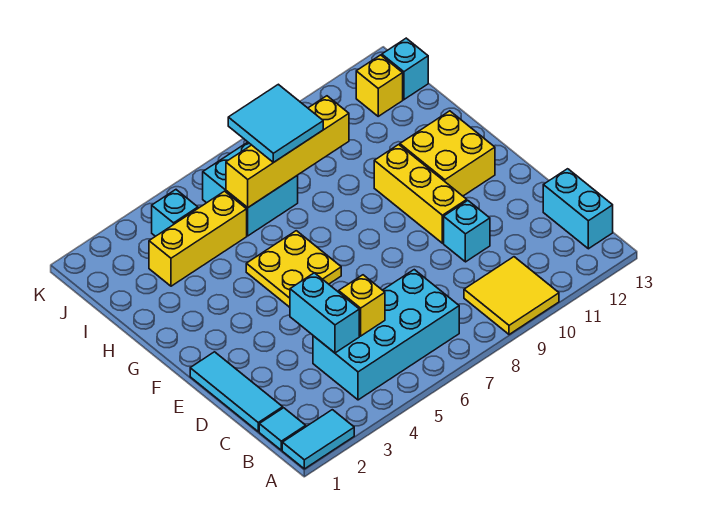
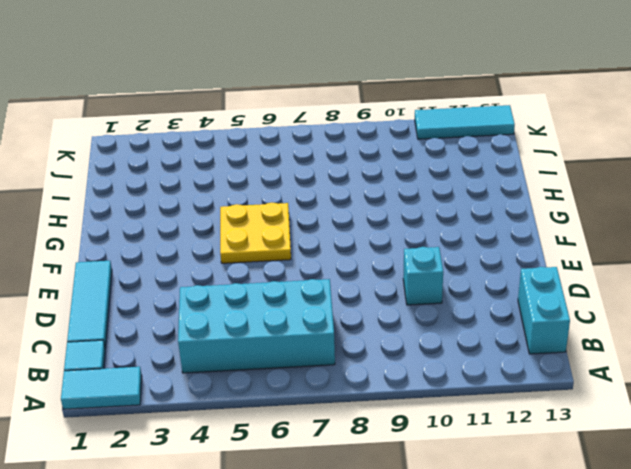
cyan 1x3 tile [415,105,515,139] -> none
none -> yellow 2x2 tile [464,257,559,334]
none -> yellow 1x3 brick [374,145,467,243]
none -> yellow 2x2 brick [400,111,495,196]

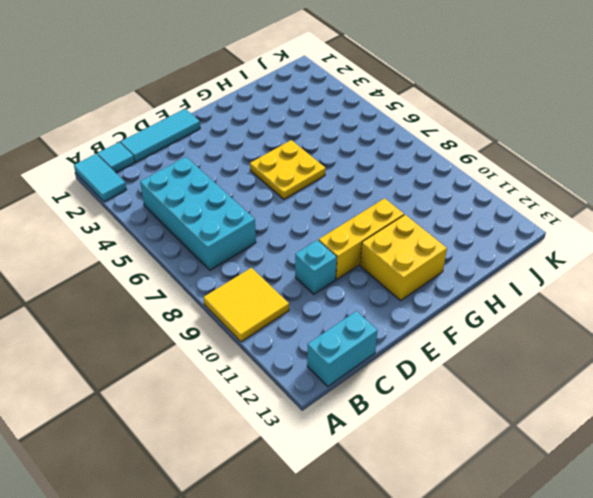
none -> yellow 1x3 brick [149,191,247,286]
none -> cyan 2x2 brick [203,142,298,236]
none -> cyan 1x1 brick [152,190,198,236]

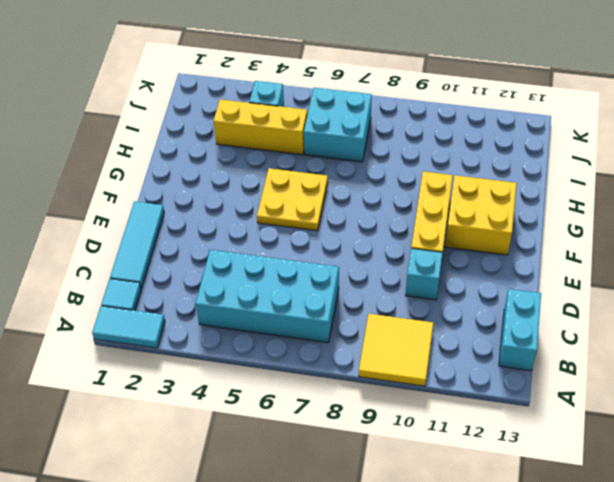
none -> yellow 1x1 brick [356,55,403,116]
none -> cyan 1x1 brick [382,38,428,100]
none -> cyan 1x2 brick [290,273,359,353]

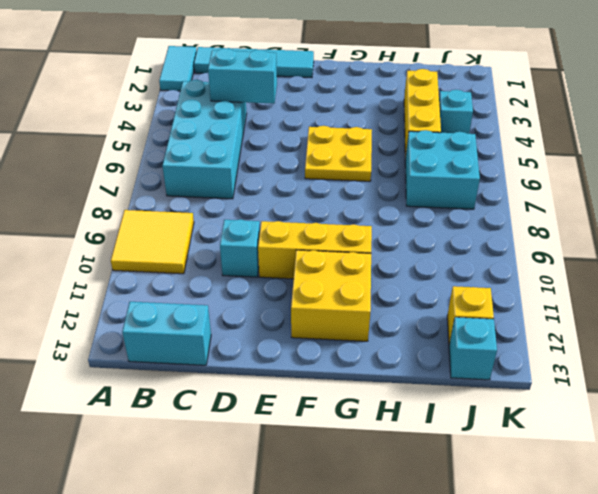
none -> yellow 1x1 brick [339,275,385,336]
none -> yellow 1x4 brick [226,96,349,208]
none -> cyan 2x2 tile [228,84,323,163]

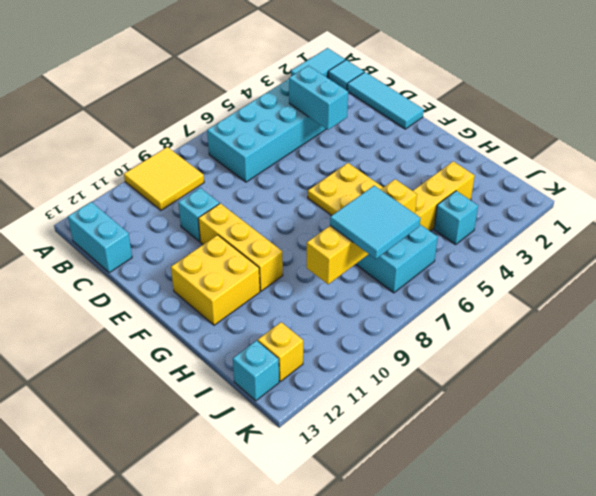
none -> yellow 1x1 brick [339,275,385,336]

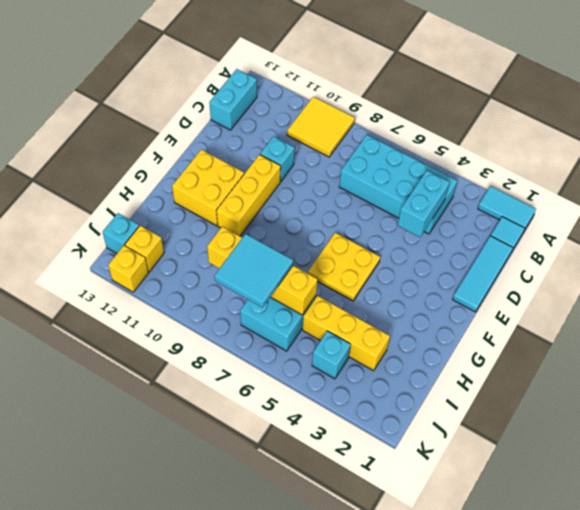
yellow 1x1 brick [108,246,148,292] -> yellow 1x1 brick moved to [339,275,385,336]

